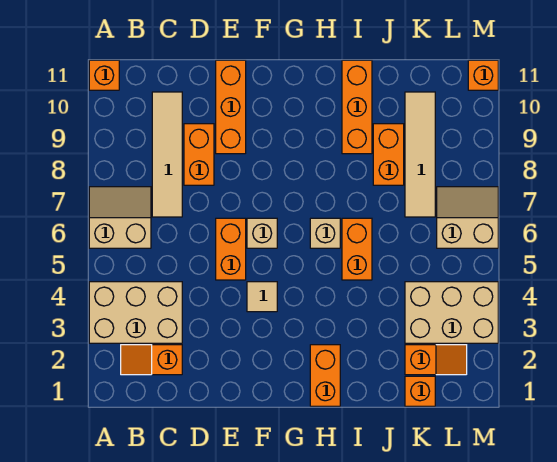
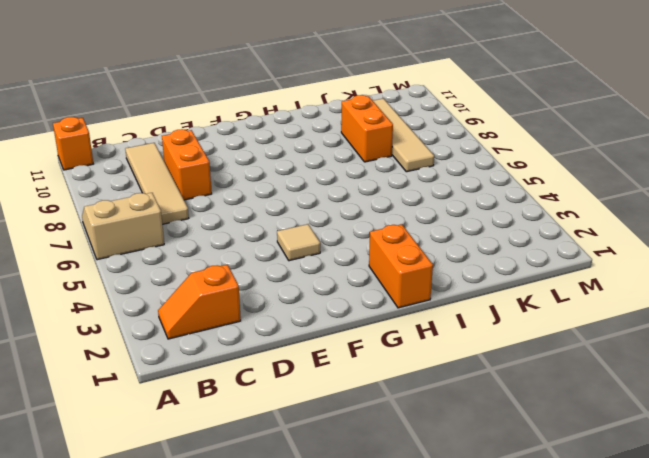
none -> tan 2x3 brick [89,282,182,343]
none -> orange 1x2 brick [216,218,246,280]
none -> orange 1x3 brick [216,60,246,154]

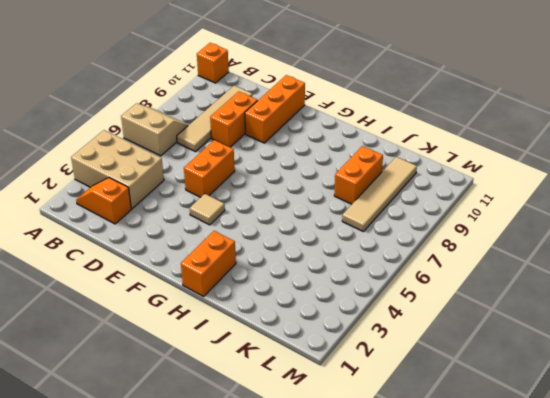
none -> tan 1x1 brick [247,218,277,248]
none -> tan 1x1 brick [310,218,340,248]
none -> orange 1x2 brick [342,218,372,280]

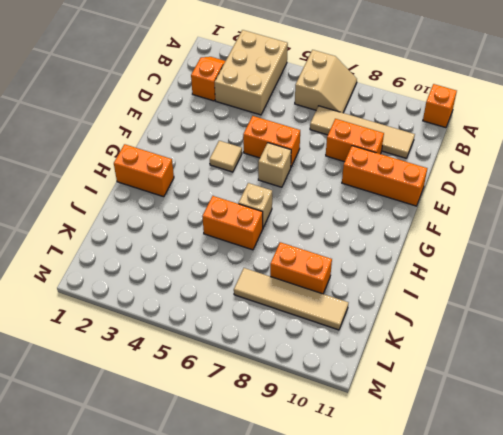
none -> orange 1x3 brick [342,60,372,154]
none -> orange 1x1 brick [405,376,435,406]
none -> orange 1x2 slope [405,345,467,375]

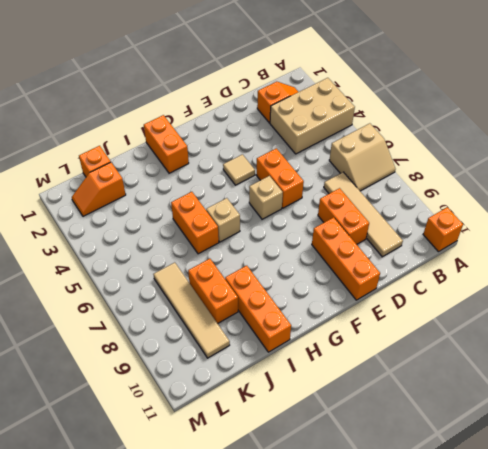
none -> tan 2x3 brick [405,282,498,343]
none -> tan 2x2 slope [437,187,498,248]
none -> orange 1x1 brick [468,60,498,90]

